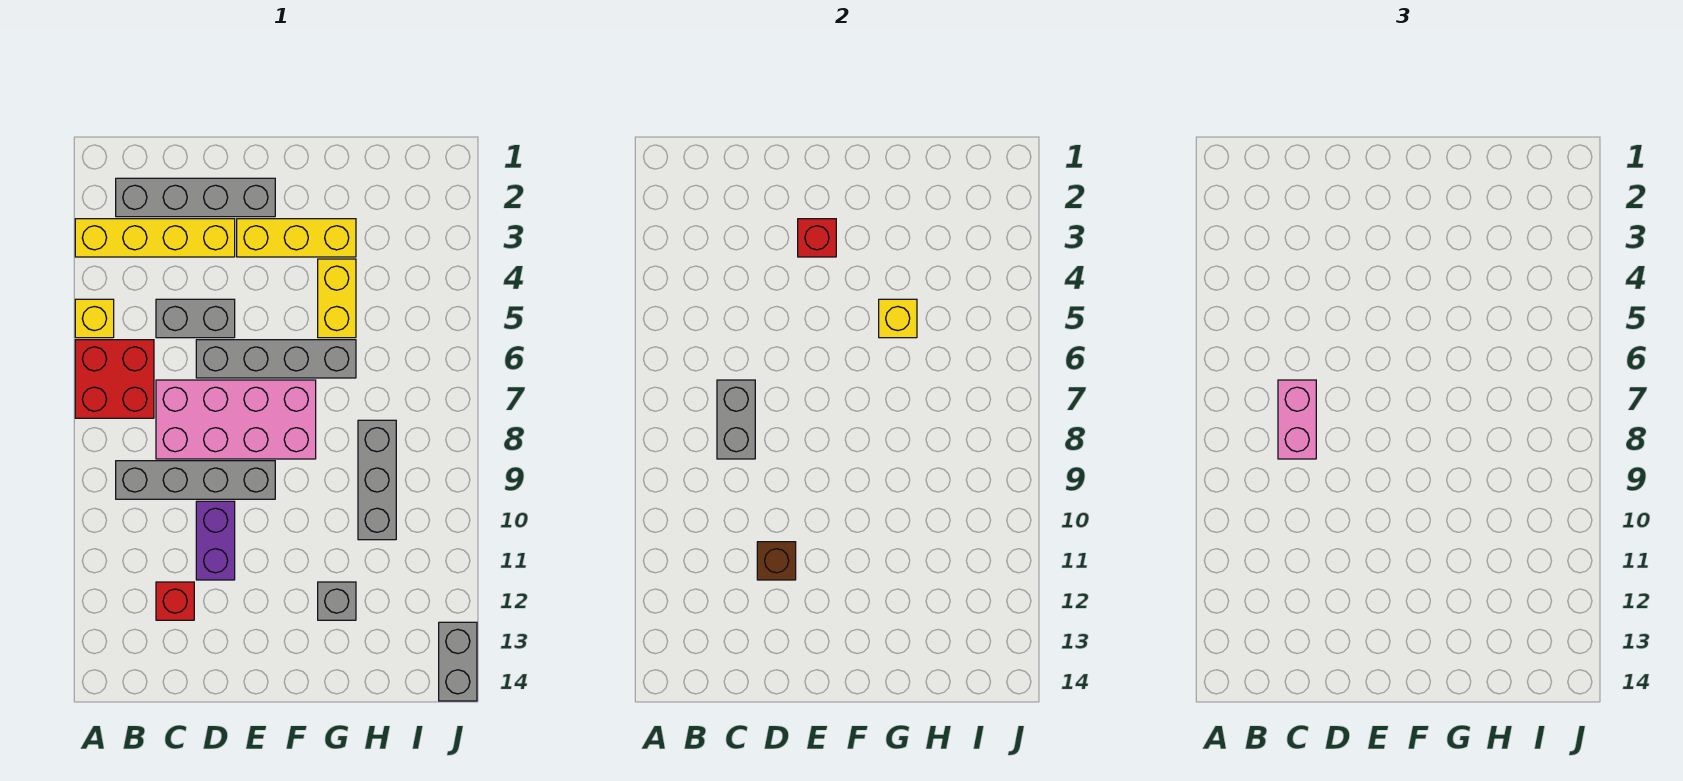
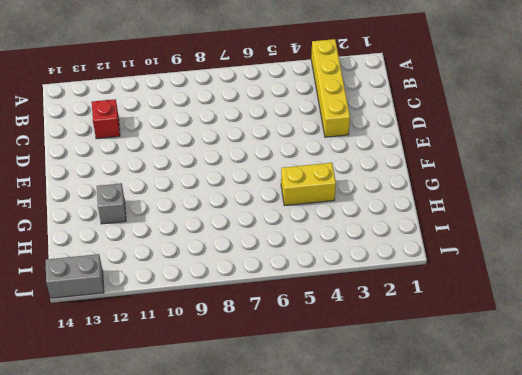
none -> yellow 1x1 brick [75,299,114,338]
none -> red 2x2 brick [75,340,154,418]
none -> grey 1x4 brick [116,178,275,217]

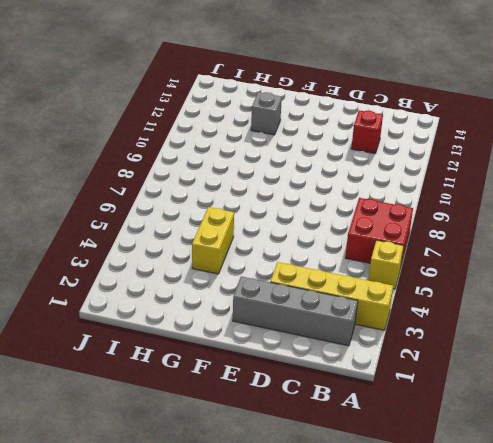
none -> grey 1x4 brick [116,461,275,499]
none -> grey 1x2 brick [156,299,235,338]
none -> pink 2x4 brick [156,380,316,459]

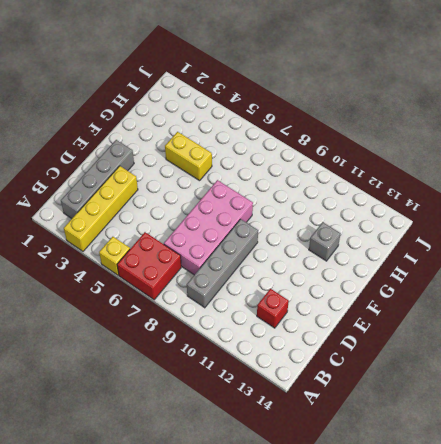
none -> grey 1x2 brick [156,299,235,338]
none -> grey 1x4 brick [196,340,356,378]
none -> purple 1x2 brick [196,501,235,580]

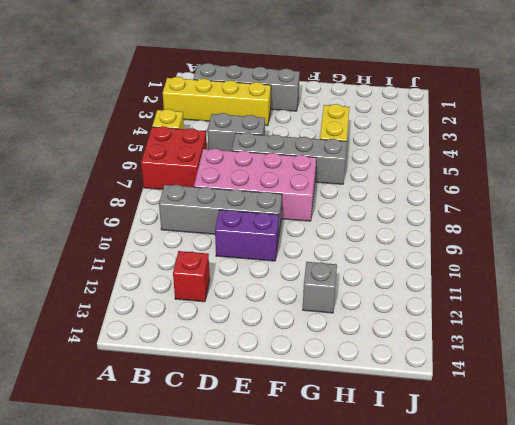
purple 1x2 brick [215,210,279,261] -> purple 1x2 brick turned to [196,501,235,580]
none -> yellow 1x3 brick [237,219,356,257]
none -> grey 1x3 brick [358,420,396,540]
none -> grey 1x2 brick [439,622,477,701]

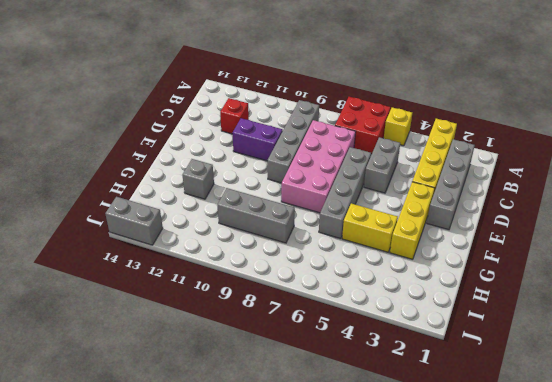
none -> grey 1x2 brick [717,380,755,459]
none -> brown 1x1 brick [757,542,796,580]
none -> red 1x1 brick [798,219,836,257]

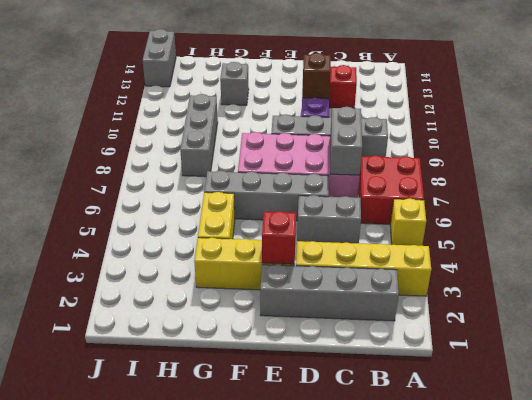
none -> yellow 1x1 brick [879,299,917,338]
none -> pink 1x2 brick [1278,380,1316,459]

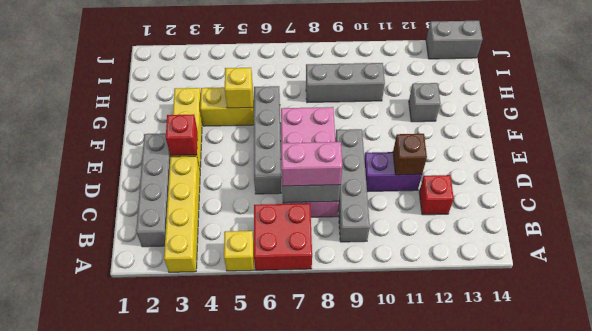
none -> grey 1x2 brick [156,299,235,338]

